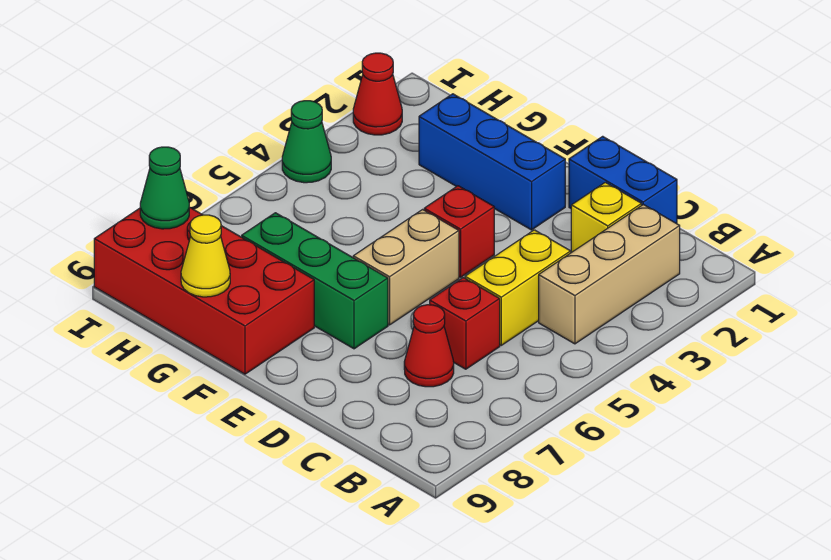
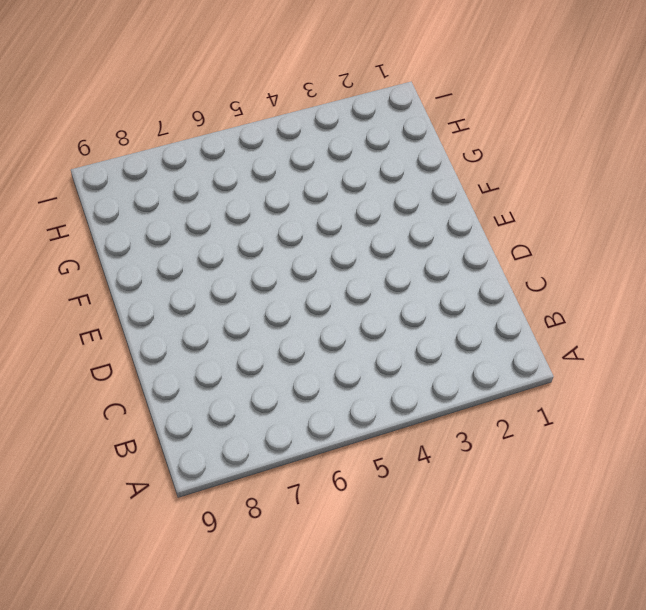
none -> tan 1x3 brick [539,204,680,344]
none -> blue 1x2 brick [569,136,677,224]
none -> yellow 1x1 brick [571,182,642,252]

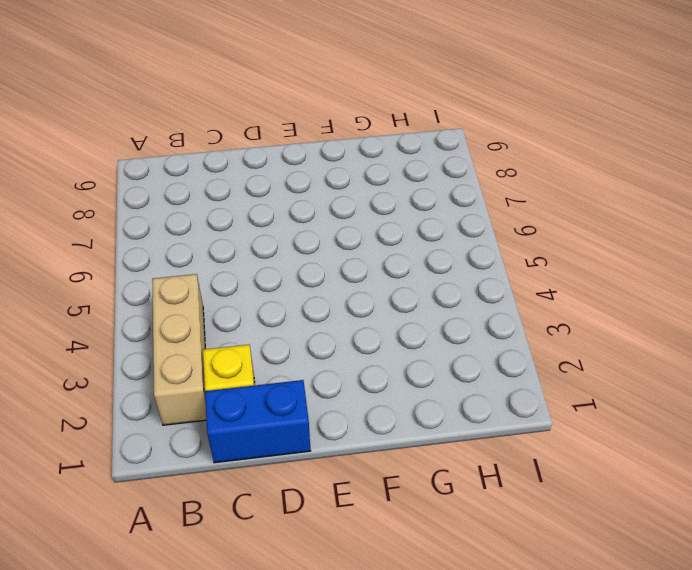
none -> yellow 1x2 brick [465,230,571,345]
none -> red 1x1 brick [430,278,500,369]
none -> red 1x1 cone [404,305,454,387]

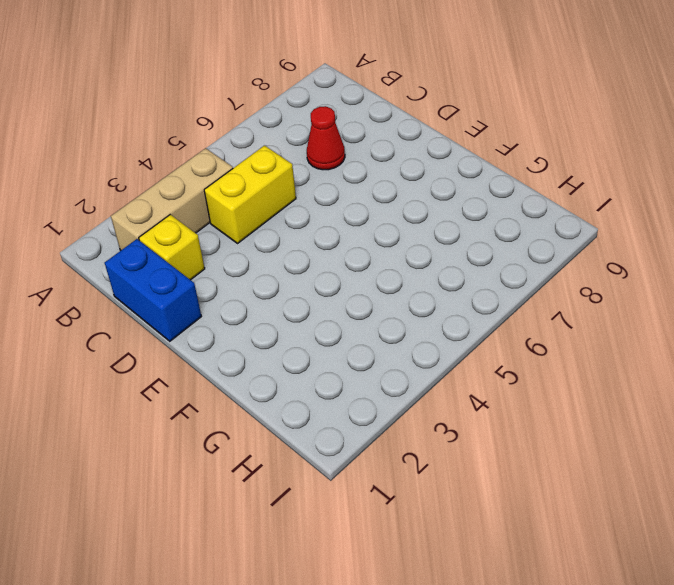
none -> red 1x1 brick [430,278,500,369]
none -> blue 1x3 brick [419,94,565,230]
none -> red 1x1 brick [424,186,494,277]

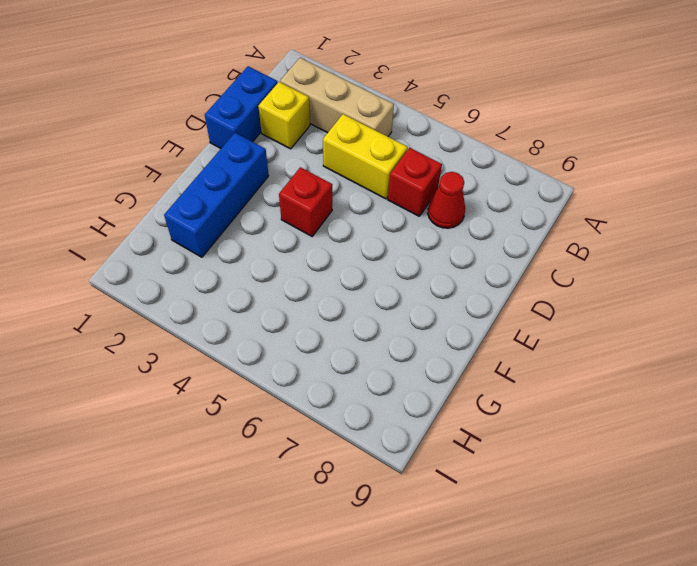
none -> tan 1x2 brick [353,210,459,325]
none -> green 1x3 brick [242,213,388,349]
none -> red 2x4 brick [94,207,314,374]

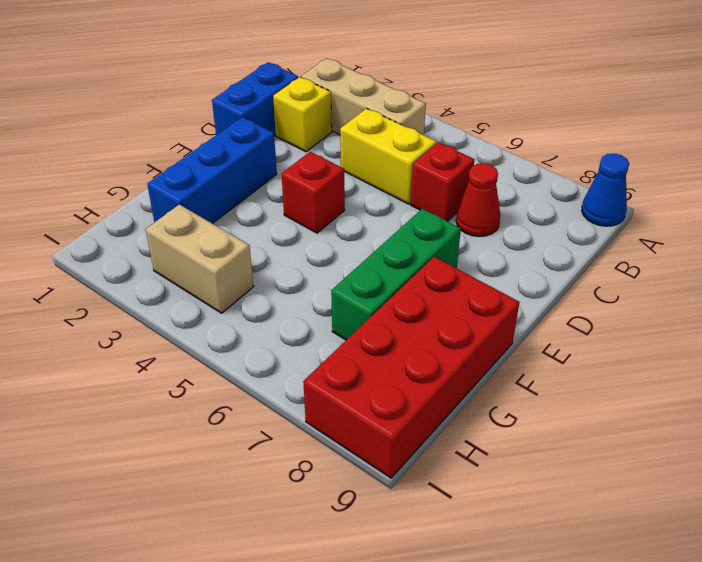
blue 1x1 cone [582,154,629,226] -> none
tan 1x2 brick [146,204,254,313] -> tan 1x2 brick moved to [353,210,459,325]
none -> red 1x1 cone [353,53,402,135]
none -> green 1x1 cone [282,101,331,183]
none -> yellow 1x1 cone [181,215,230,297]

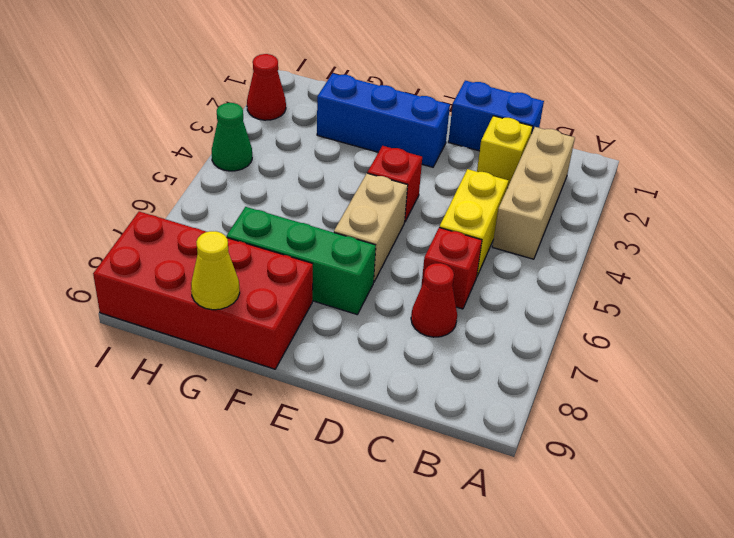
none -> green 1x1 cone [140,147,189,229]

